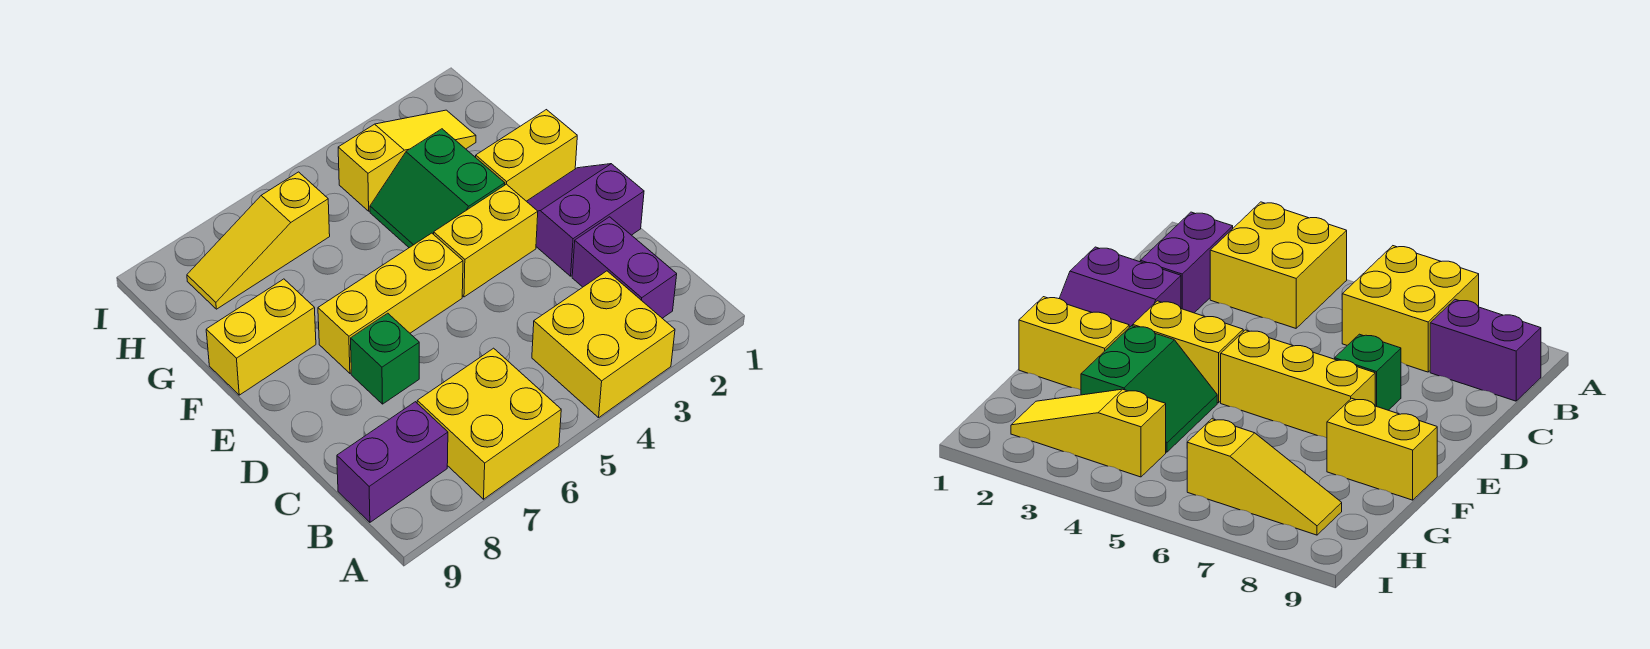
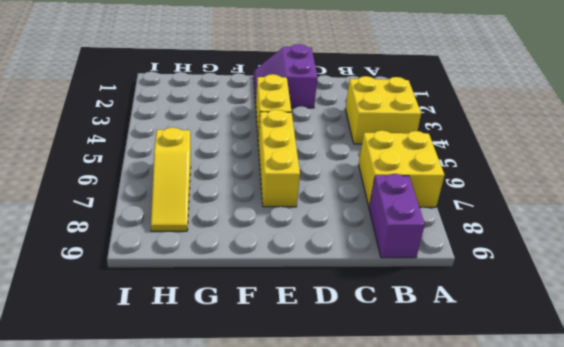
none -> purple 1x2 brick [572,217,677,318]
none -> green 1x1 brick [351,313,419,404]
none -> yellow 1x2 brick [476,110,577,201]

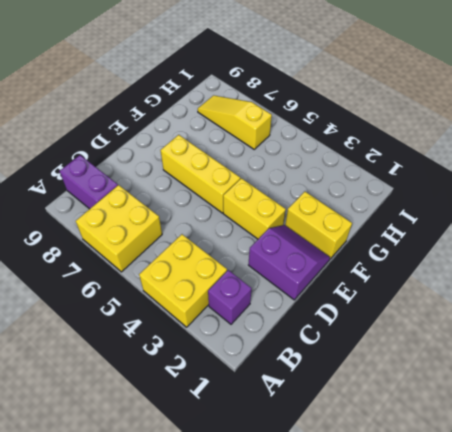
purple 1x1 brick [208,270,252,324] -> purple 1x2 brick [572,217,677,318]
none -> green 1x1 brick [351,313,419,404]
none -> green 2x2 slope [370,129,505,248]
none -> yellow 1x2 brick [206,279,316,395]

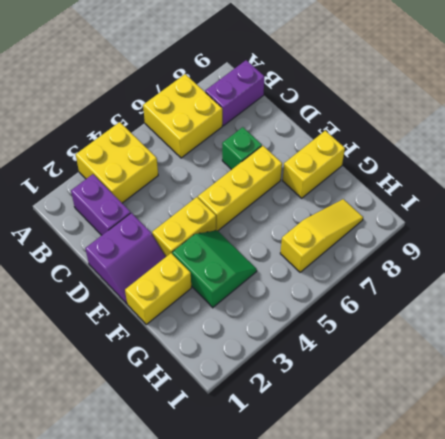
none -> yellow 1x3 slope [338,110,476,211]

